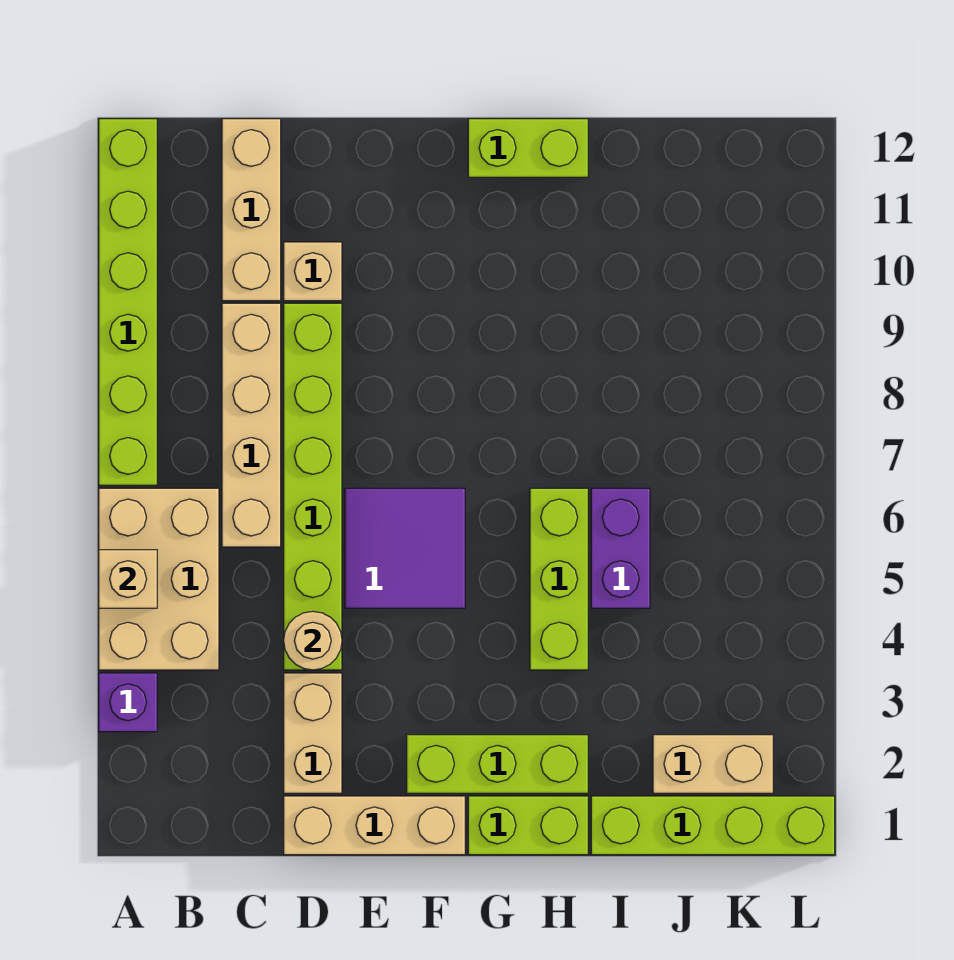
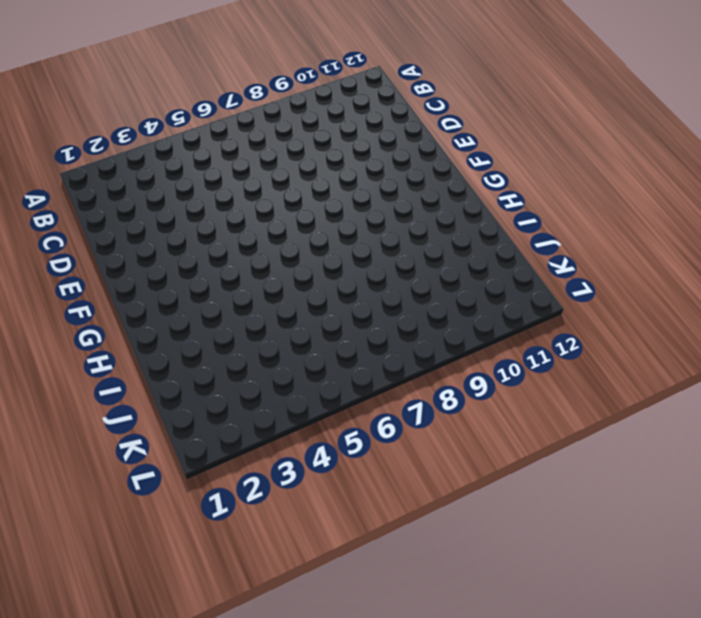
none -> purple 1x1 brick [99,673,157,732]
none -> tan 2x3 brick [99,488,219,670]
none -> lime 1x6 brick [99,119,157,485]

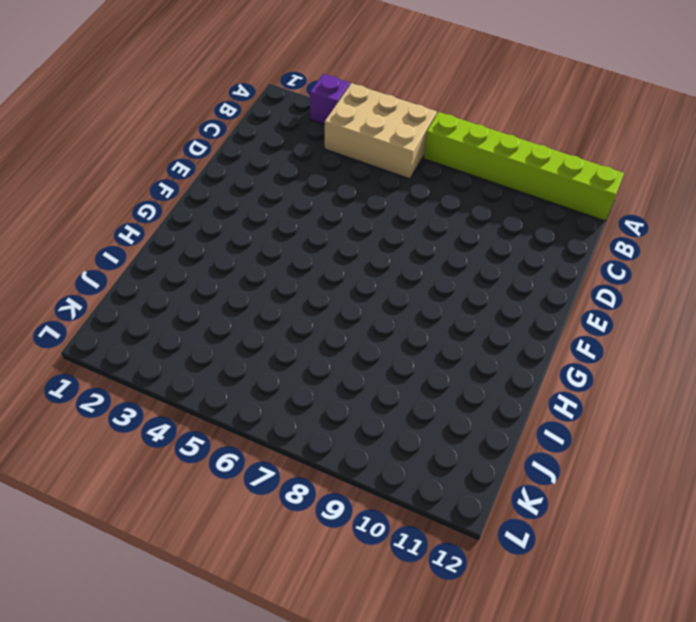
none -> tan 1x4 brick [222,303,281,547]
none -> tan 1x3 brick [222,119,281,301]
none -> tan 1x3 brick [284,796,465,855]

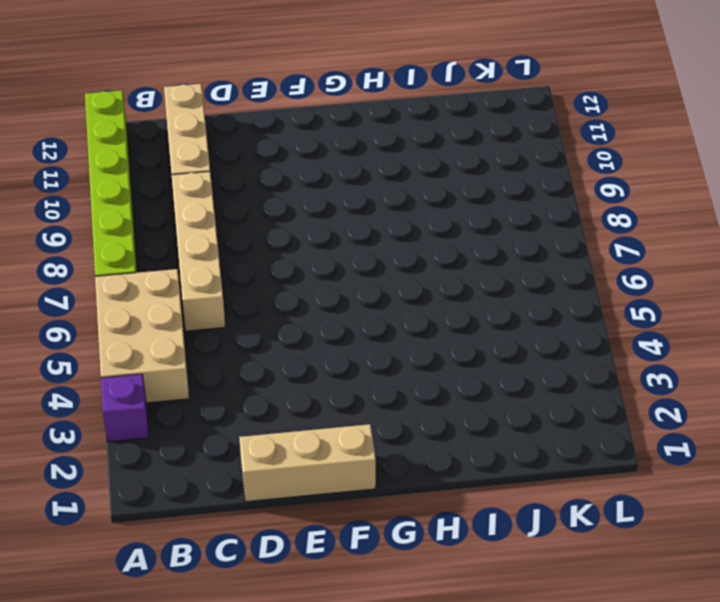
none -> tan 1x2 brick [284,673,342,793]
none -> lime 1x6 brick [284,303,342,670]
none -> tan 1x1 brick [284,242,342,301]

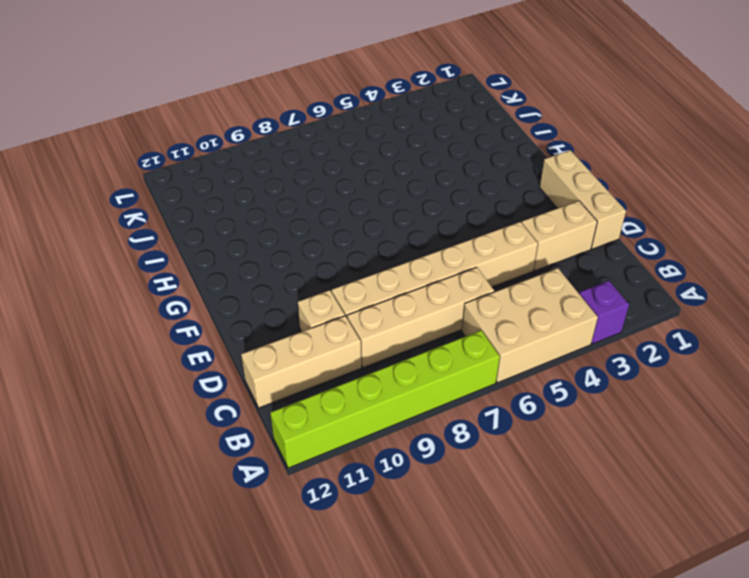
tan 1x6 brick [332,222,538,317] -> lime 1x6 brick [284,303,342,670]
none -> purple 2x2 tile [345,488,465,608]
none -> lime 1x3 brick [407,735,588,793]
none -> lime 1x2 brick [468,796,588,855]

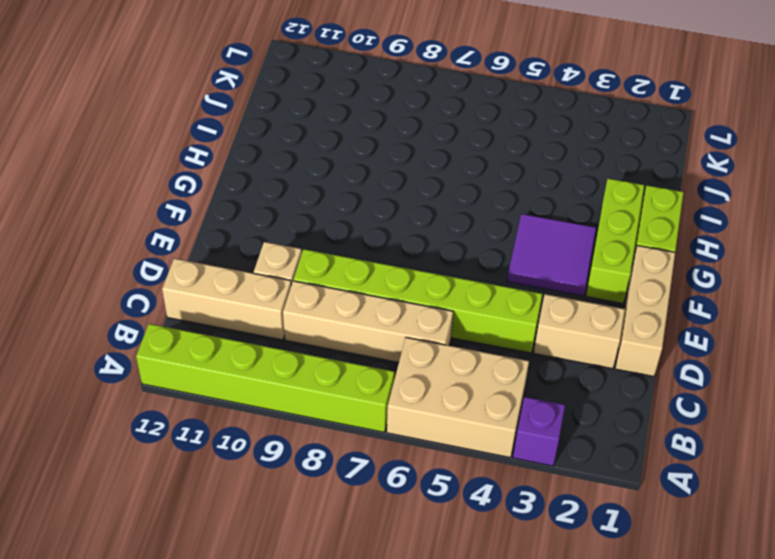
purple 2x2 tile [507,214,596,296] -> purple 2x2 tile moved to [345,488,465,608]
none -> lime 1x2 brick [468,119,588,177]
none -> lime 1x3 brick [530,488,588,670]
none -> lime 1x4 brick [591,796,835,855]

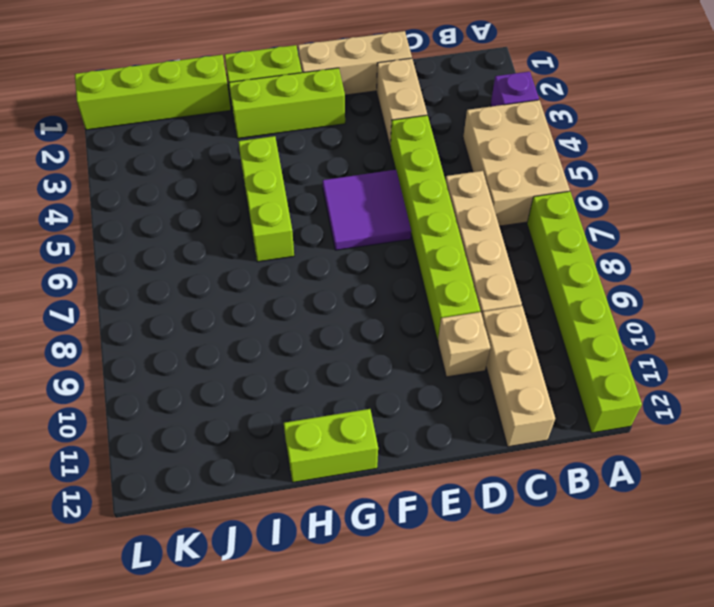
none -> purple 1x2 brick [591,488,650,608]
none -> tan 1x2 brick [653,735,773,793]
none -> tan 1x1 brick [99,550,157,608]

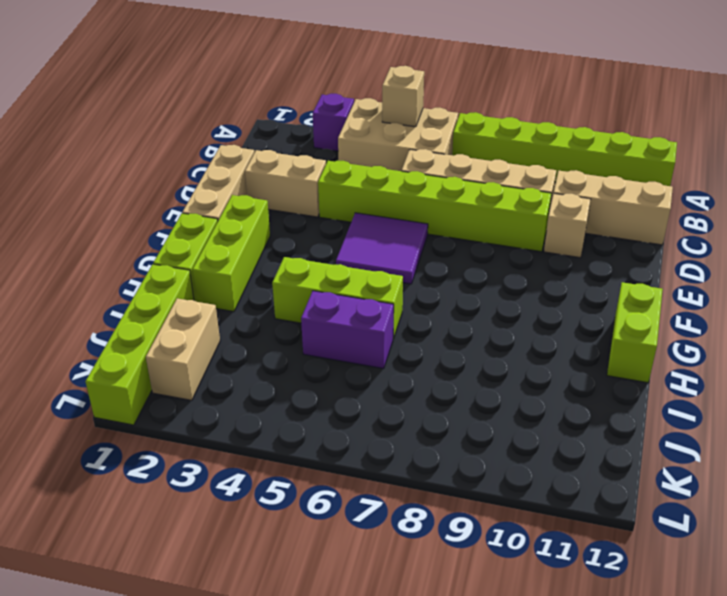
none -> tan 1x1 round brick [284,611,342,670]

